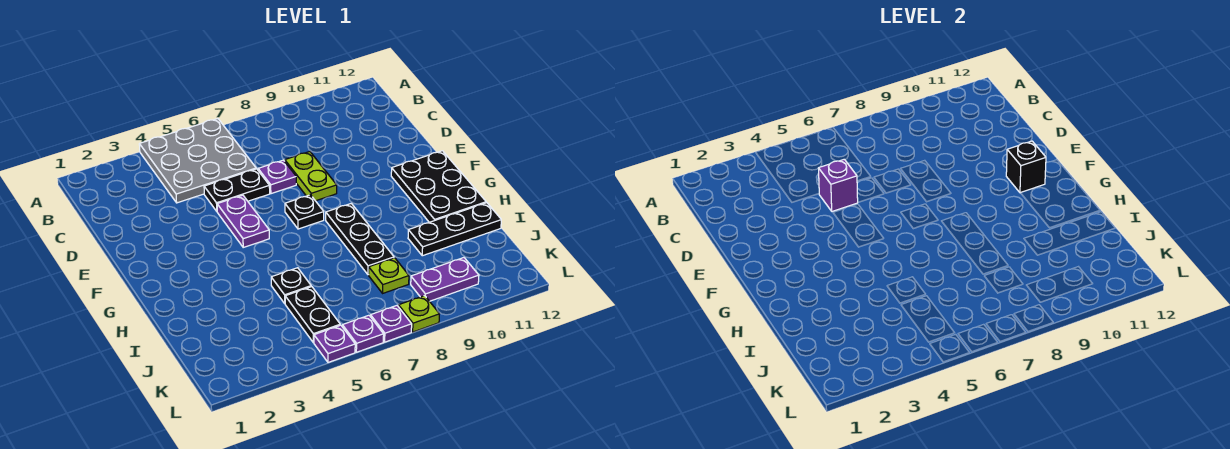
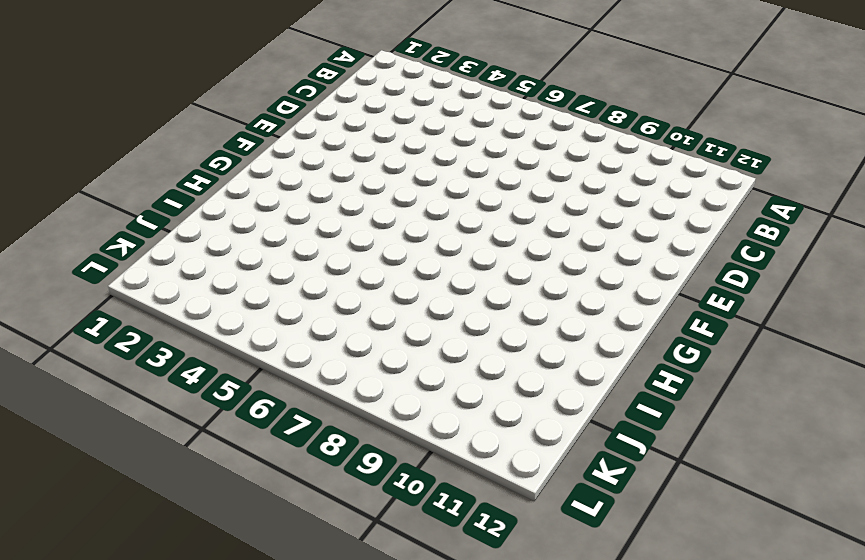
none -> grey 3x3 plate [139,119,256,203]
none -> black 1x2 plate [204,169,270,211]
none -> purple 1x1 plate [258,160,296,194]

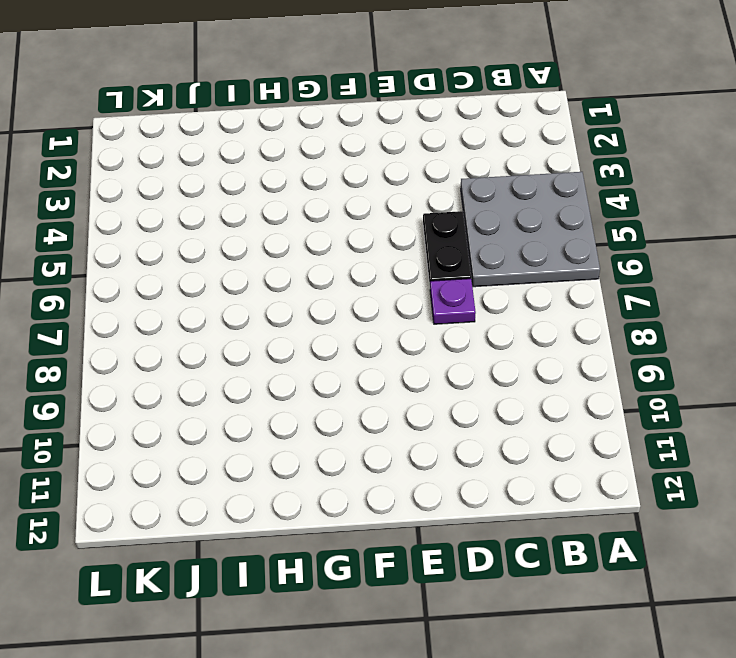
none -> lime 1x2 plate [285,152,337,201]
none -> purple 1x2 plate [217,195,269,247]
none -> black 1x1 plate [285,195,324,229]

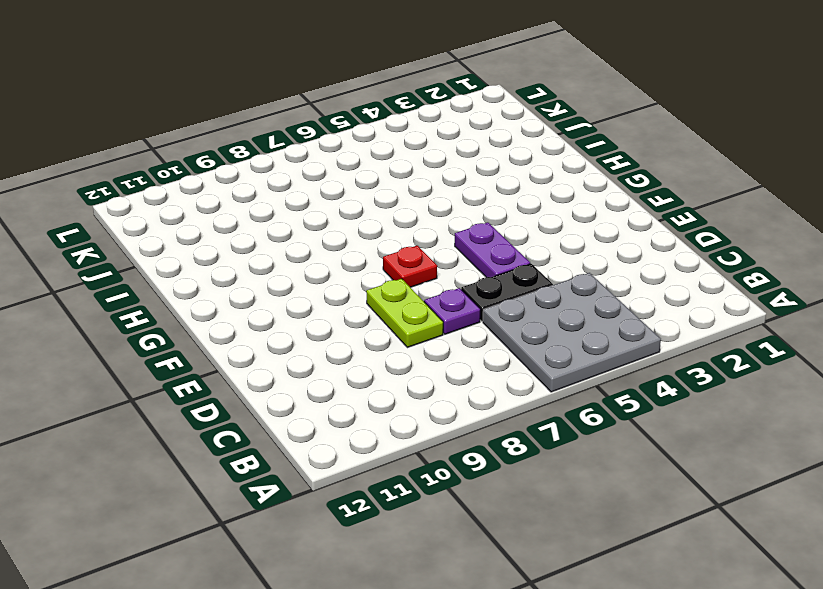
red 1x1 plate [383,246,437,287] -> black 1x1 plate [285,195,324,229]
none -> black 2x3 plate [391,151,486,222]
none -> black 1x3 plate [326,204,394,275]
none -> black 1x1 plate [271,268,311,303]

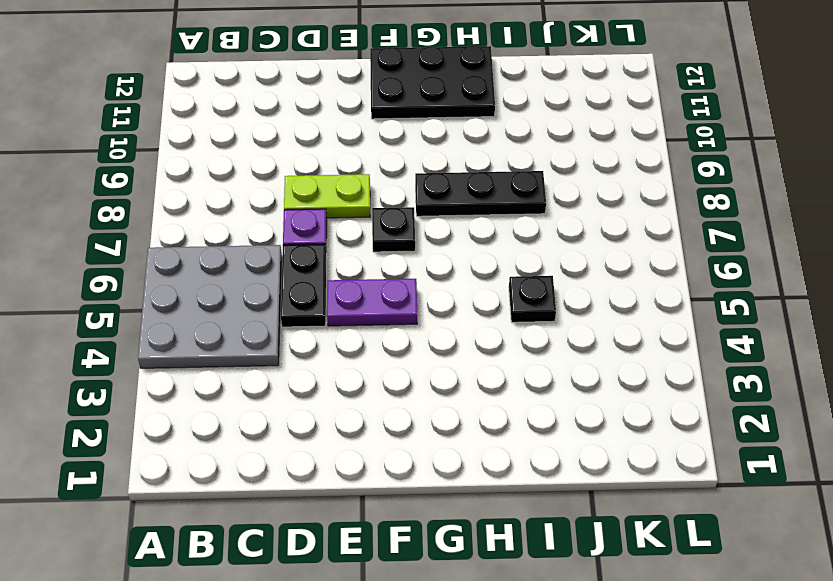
none -> black 1x3 plate [408,203,501,256]
none -> black 1x2 plate [285,287,340,343]
none -> lime 1x1 plate [369,258,409,293]

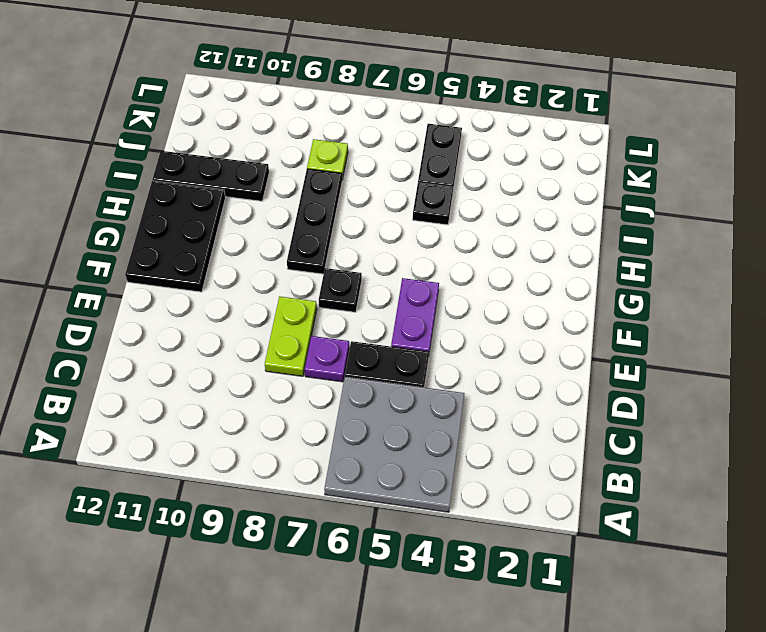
none -> purple 1x2 plate [411,258,479,301]
none -> purple 1x1 plate [314,325,355,362]
none -> purple 1x1 plate [342,315,384,352]

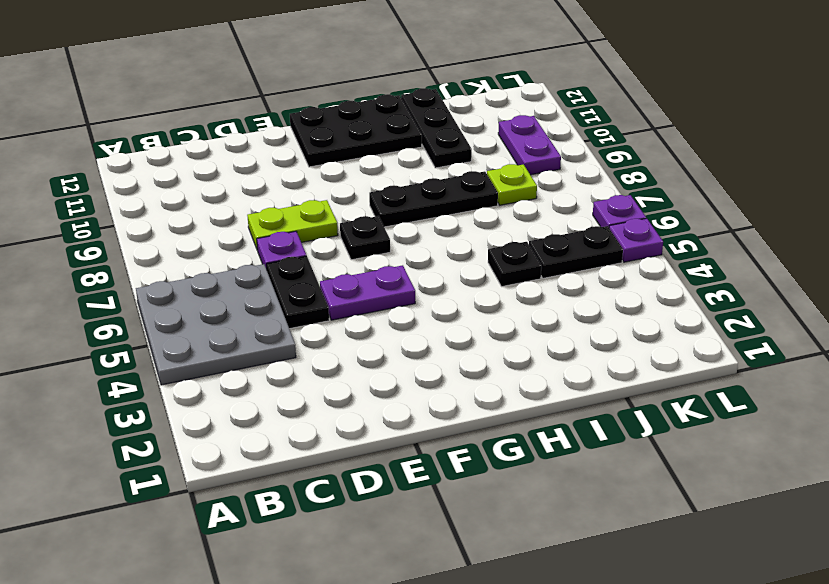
none -> purple 1x1 plate [371,306,412,342]
none -> lime 1x1 plate [398,296,439,332]
none -> purple 1x1 brick [818,159,858,211]

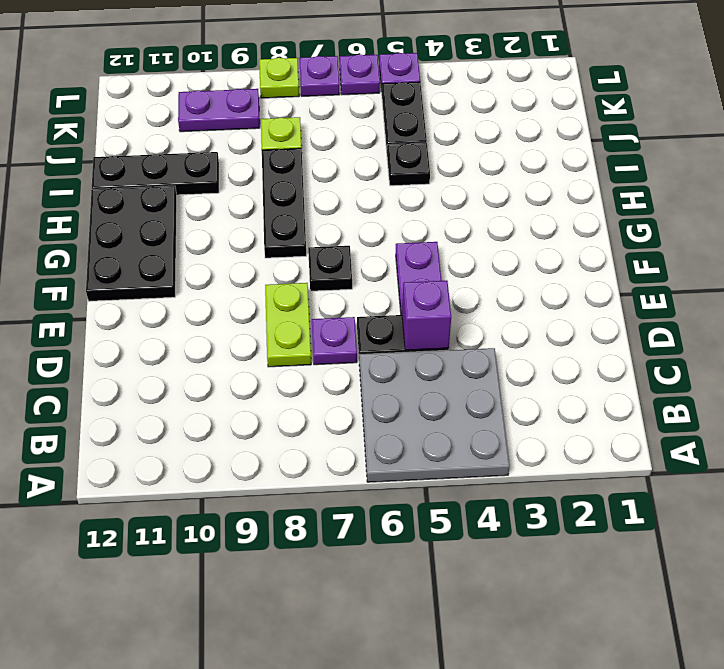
none -> black 1x1 brick [1006,141,1046,193]

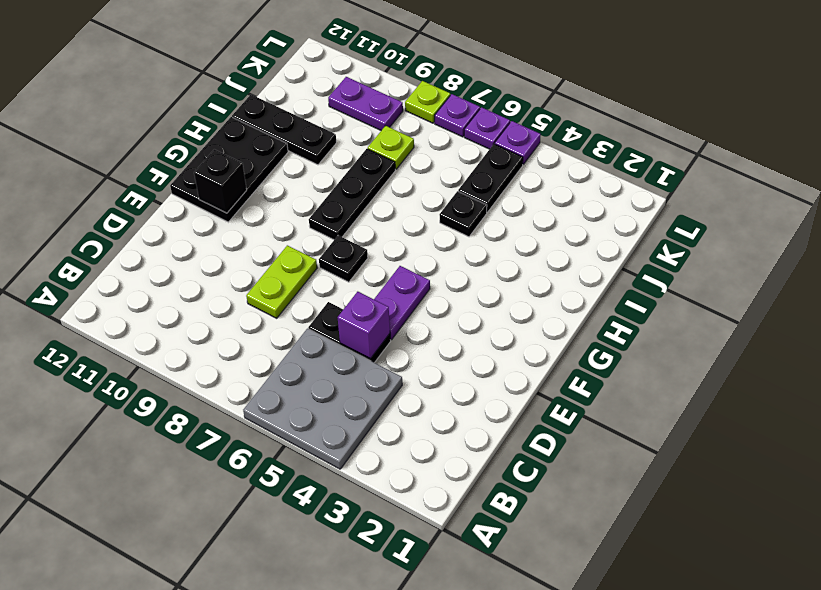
none -> purple 1x1 plate [258,160,296,194]

